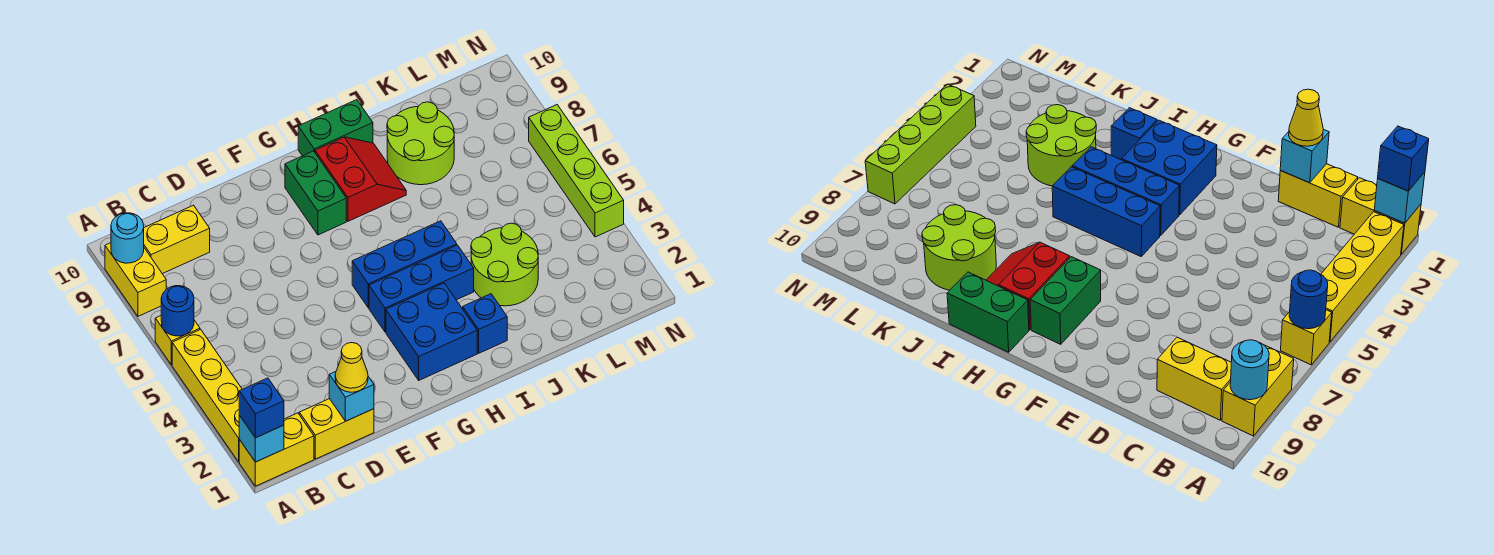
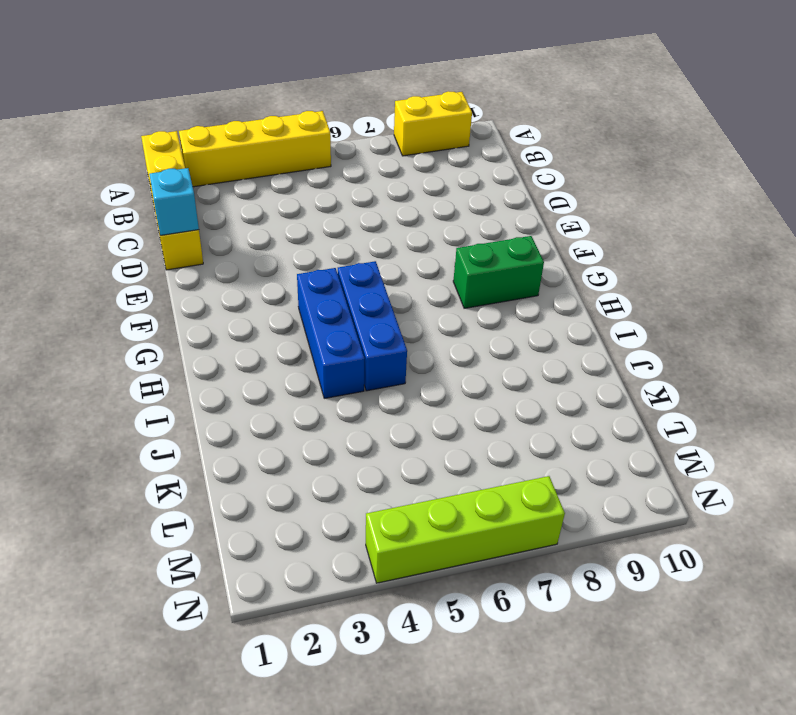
none -> yellow 1x1 brick [155,316,200,365]
none -> yellow 1x2 brick [144,205,210,274]
none -> blue 2x2 brick [386,283,477,380]

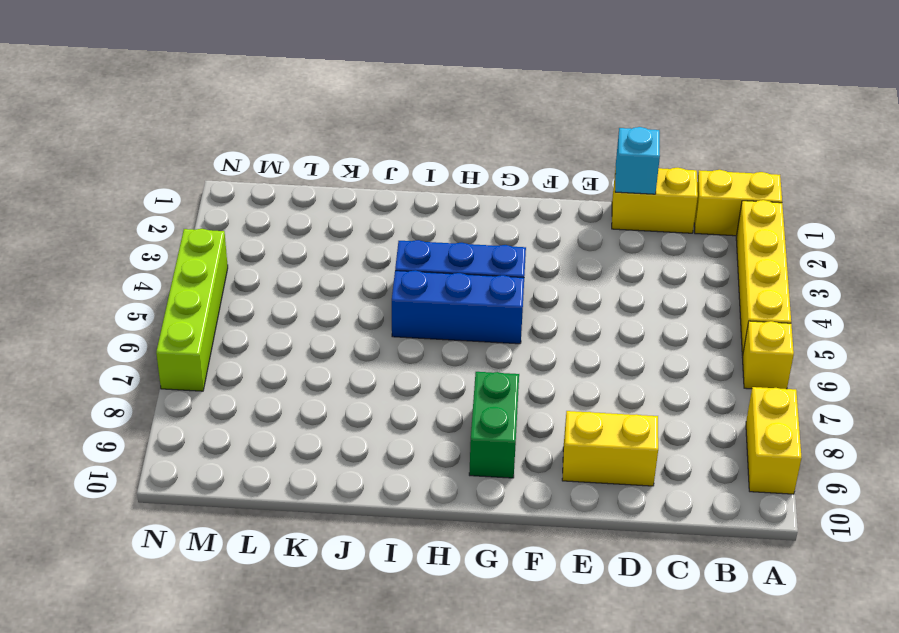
yellow 1x2 brick [562,411,658,486] -> yellow 1x2 brick moved to [144,205,210,274]
none -> blue 2x2 brick [386,283,477,380]
none -> red 2x2 slope [315,137,406,221]
none -> green 1x2 brick [298,100,373,156]

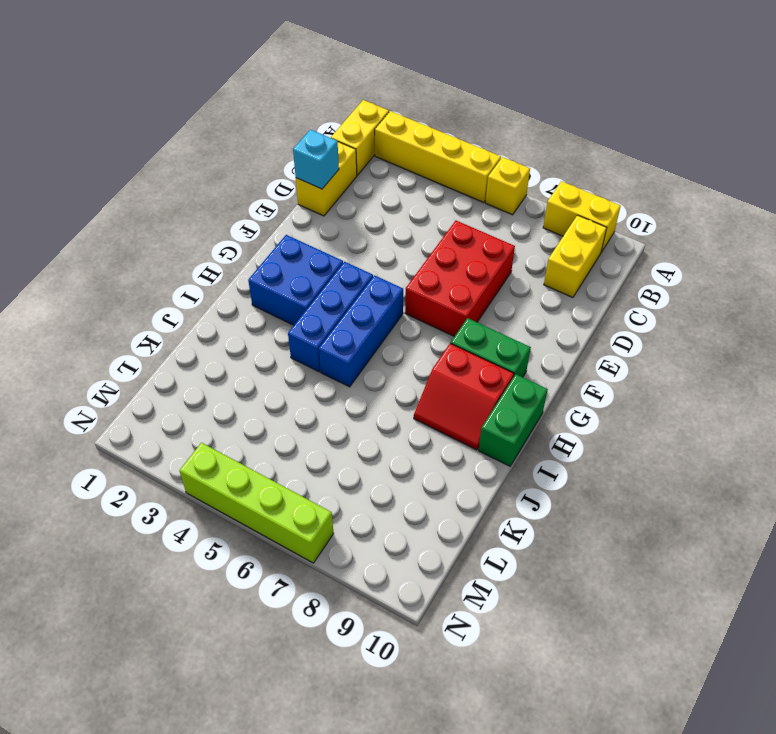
red 2x3 brick [405,221,515,337] -> none
none -> blue 1x1 brick [463,294,507,353]
none -> lime 2x2 round brick [471,223,538,306]
none -> lime 2x2 round brick [387,102,454,185]

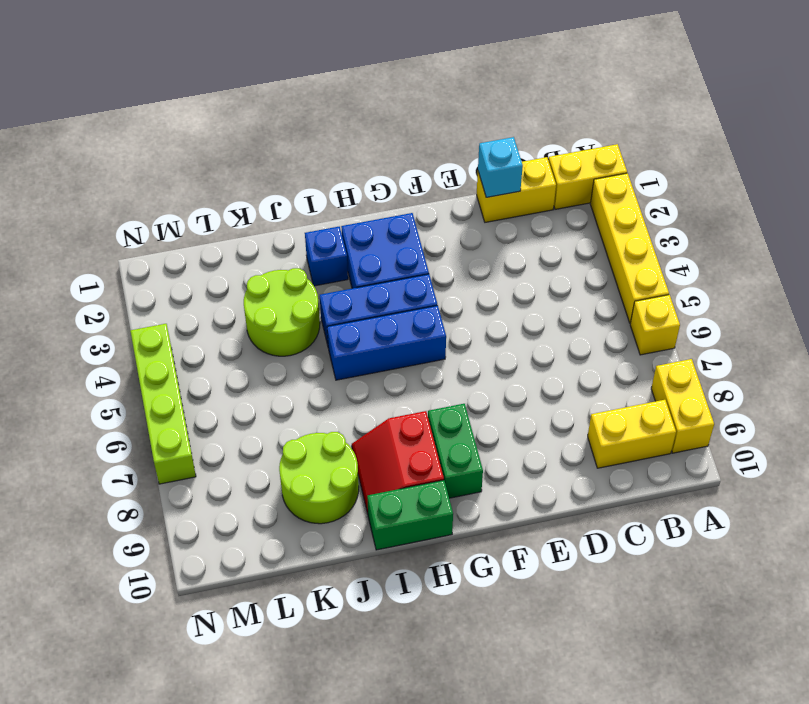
none -> cyan 1x1 brick [239,415,284,462]
none -> blue 1x1 round brick [161,286,194,336]
none -> cyan 1x1 round brick [111,213,144,263]

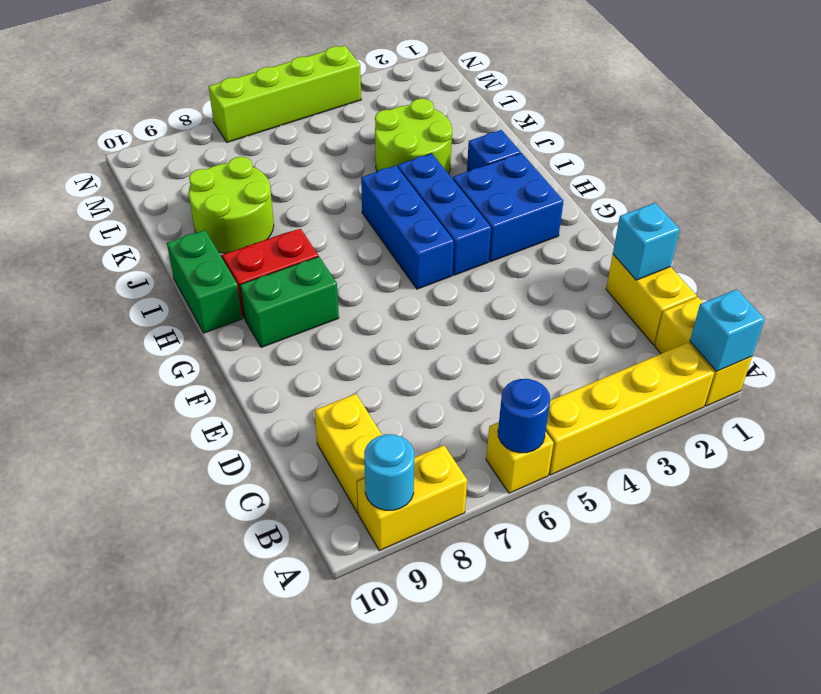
none -> blue 1x1 brick [239,378,284,438]
none -> yellow 1x1 cone [335,343,368,392]

